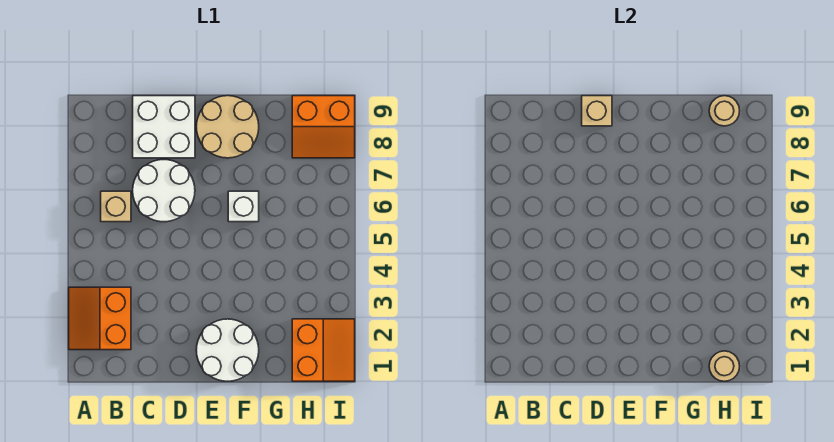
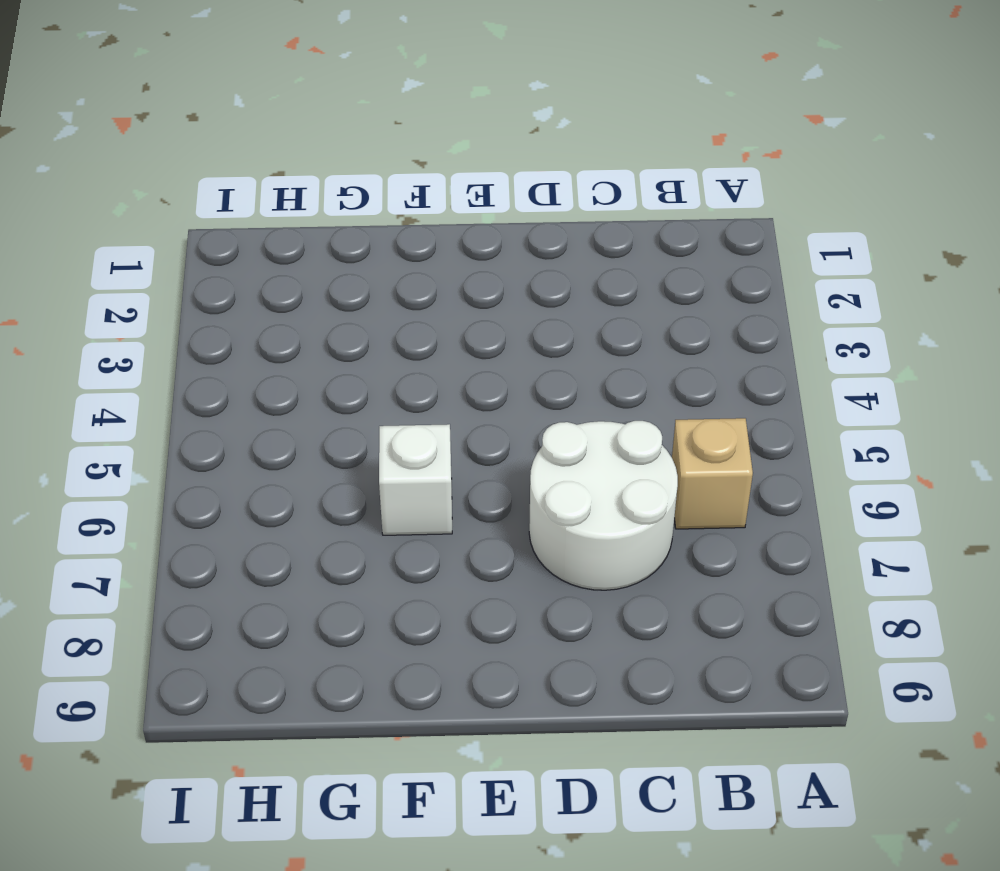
none -> orange 2x2 slope [69,287,131,350]
none -> white 2x2 brick [133,96,195,158]
none -> white 2x2 round brick [196,319,259,381]

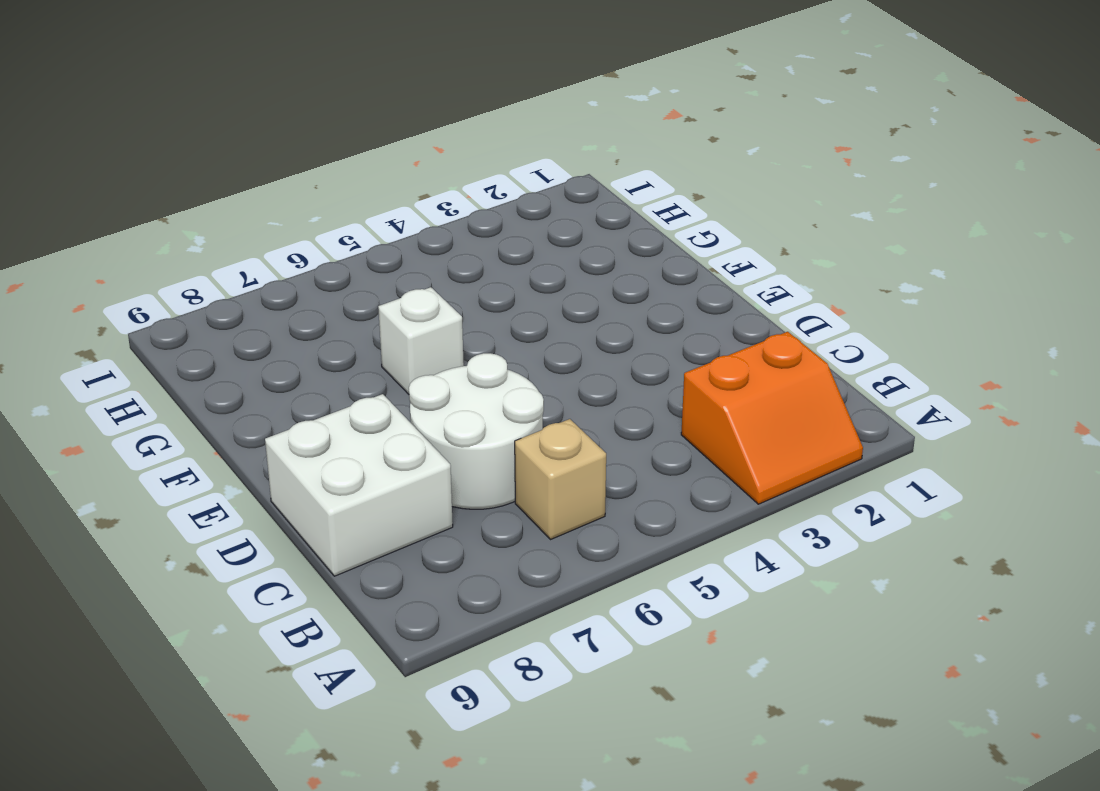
none -> white 2x2 round brick [196,319,259,381]
none -> tan 2x2 round brick [196,96,259,158]
none -> orange 2x2 slope [292,319,355,381]

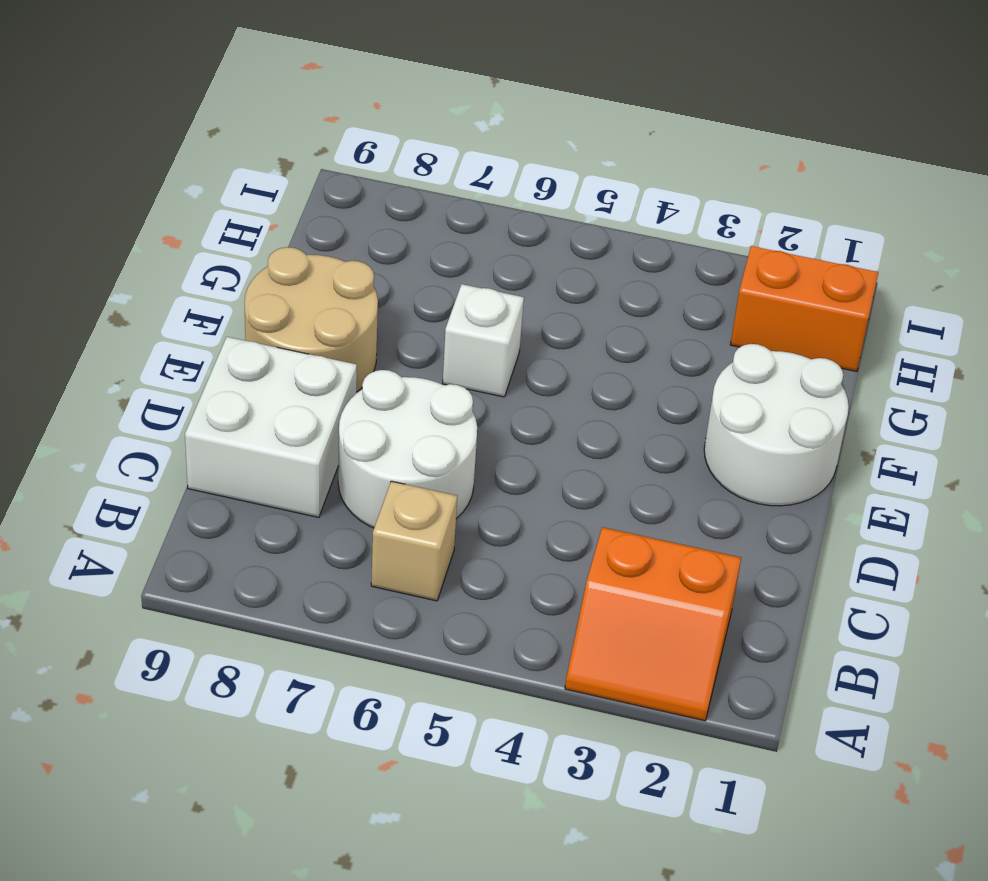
none -> orange 2x2 slope [292,96,355,158]
none -> tan 1x1 brick [582,96,612,126]
none -> tan 1x1 round brick [709,351,740,381]

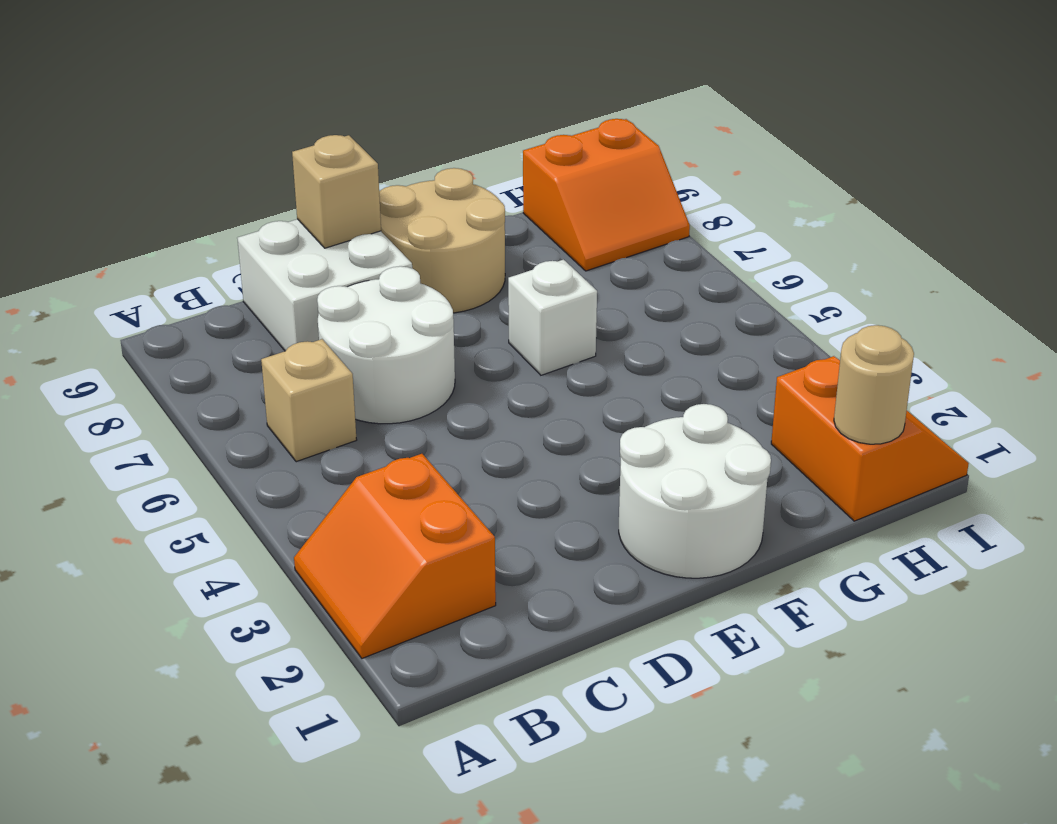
none -> tan 1x1 round brick [709,96,740,126]

